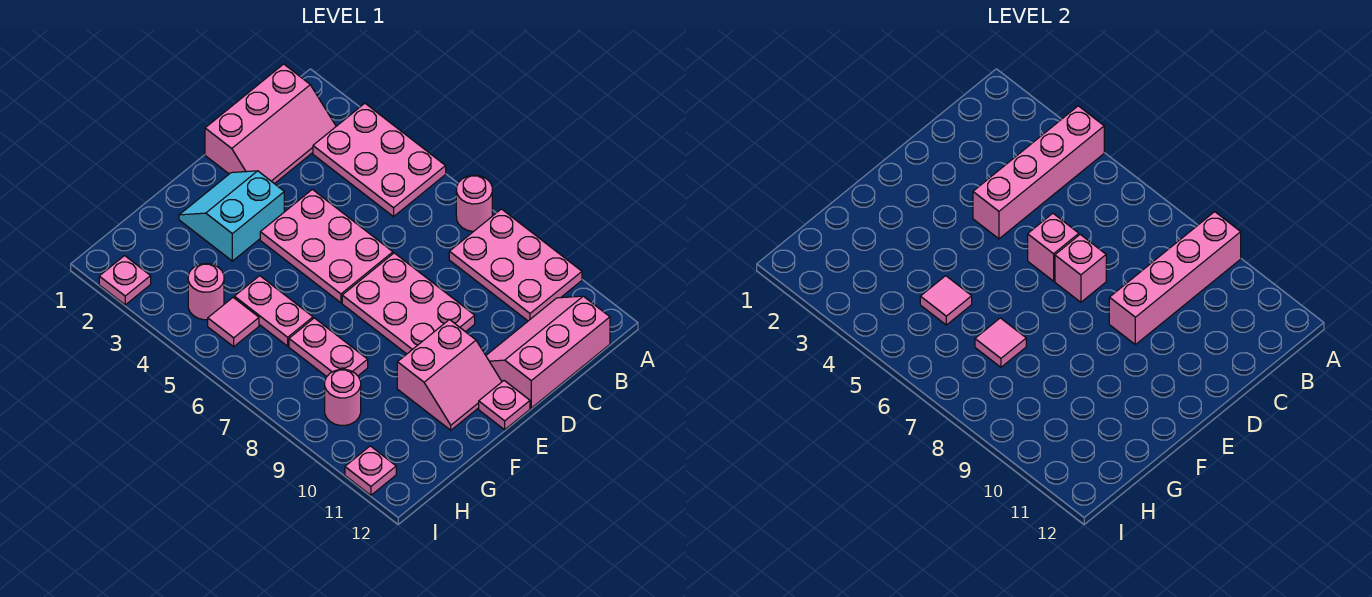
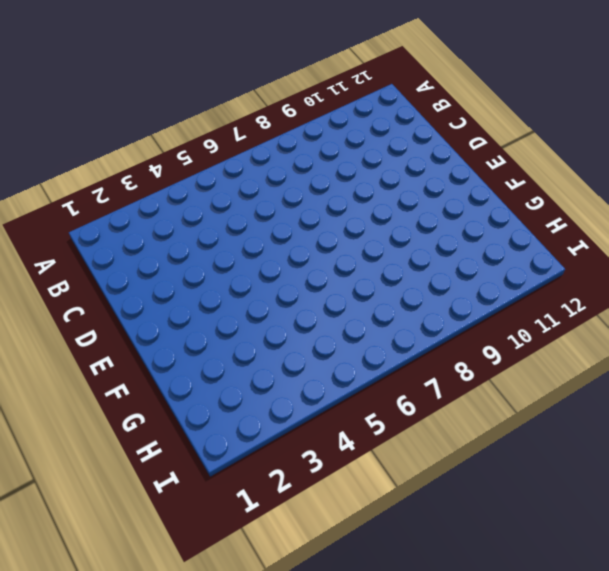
none -> pink 2x3 plate [313,103,446,217]
none -> pink 1x1 round brick [456,175,492,231]
none -> pink 2x3 plate [449,209,582,321]

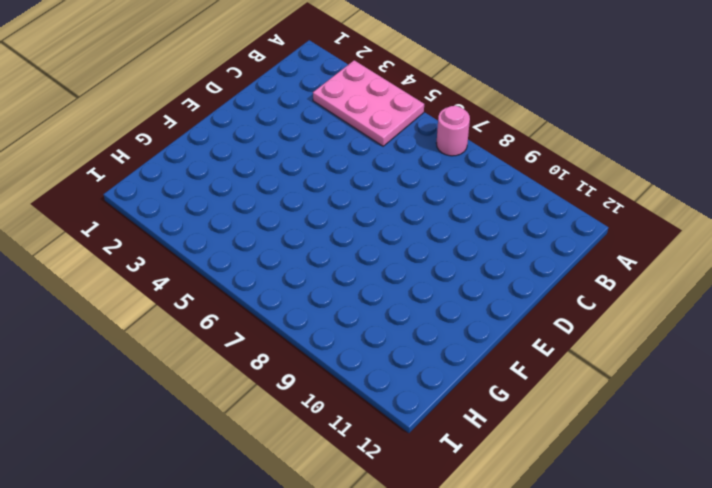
none -> pink 2x3 plate [449,209,582,321]
none -> pink 2x3 slope [205,64,336,184]
none -> pink 2x3 slope [486,296,610,408]

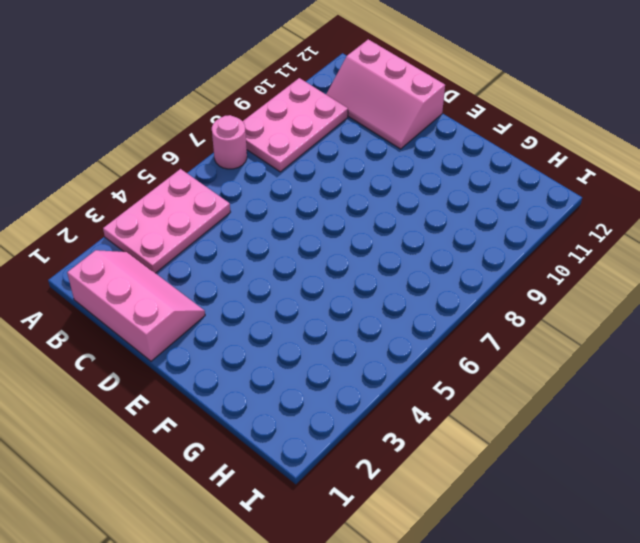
none -> pink 2x3 plate [260,189,393,303]
none -> pink 2x3 plate [342,253,475,354]
none -> cyan 2x2 slope [179,171,284,261]

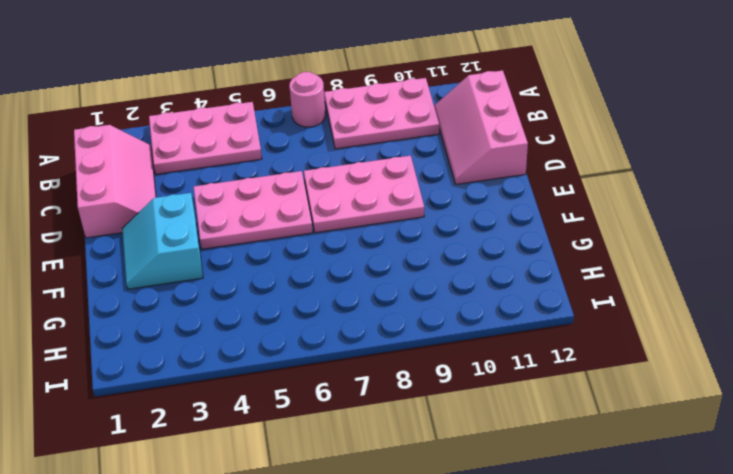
none -> pink 2x2 slope [397,319,502,430]
none -> pink 1x1 plate [479,381,530,430]
none -> pink 1x2 plate [234,276,313,346]

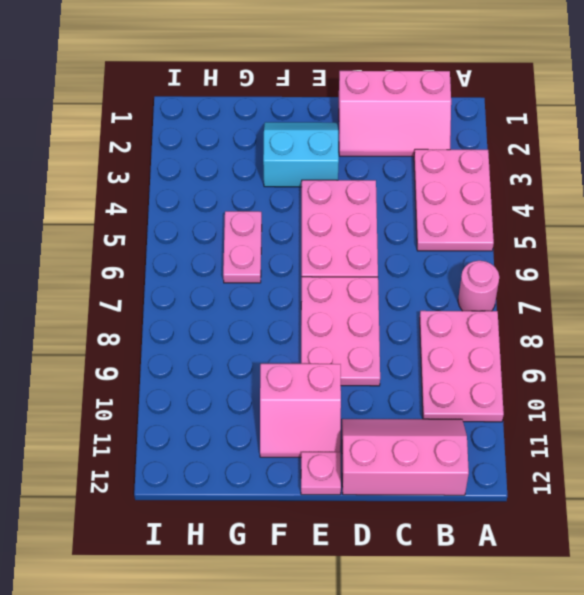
none -> pink 1x2 plate [289,318,368,377]
none -> pink 1x1 round brick [188,264,224,320]
none -> pink 1x1 tile [208,298,259,347]

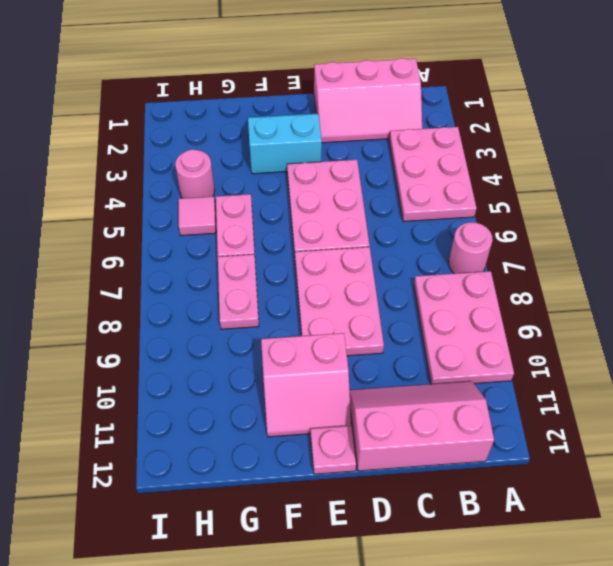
none -> pink 1x1 round brick [325,369,361,425]
none -> pink 1x1 plate [99,256,151,305]
none -> pink 1x1 plate [345,446,396,495]

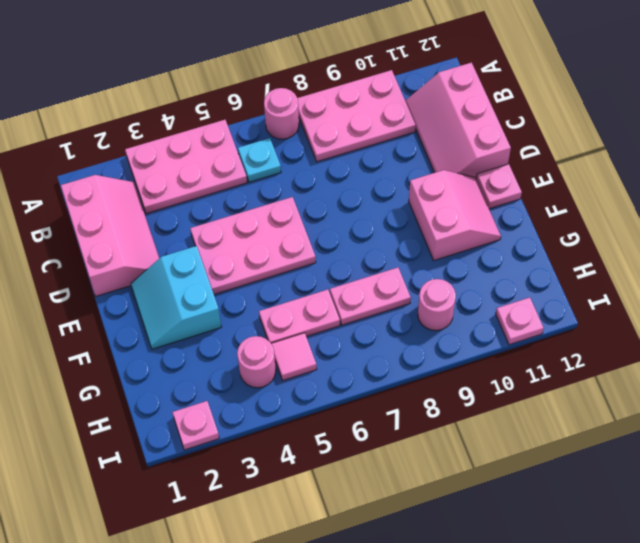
cyan 1x1 plate [238,138,281,182] -> none
none -> pink 2x3 plate [342,253,475,354]
none -> pink 1x4 brick [973,106,1104,239]
none -> pink 1x4 brick [1109,212,1241,345]

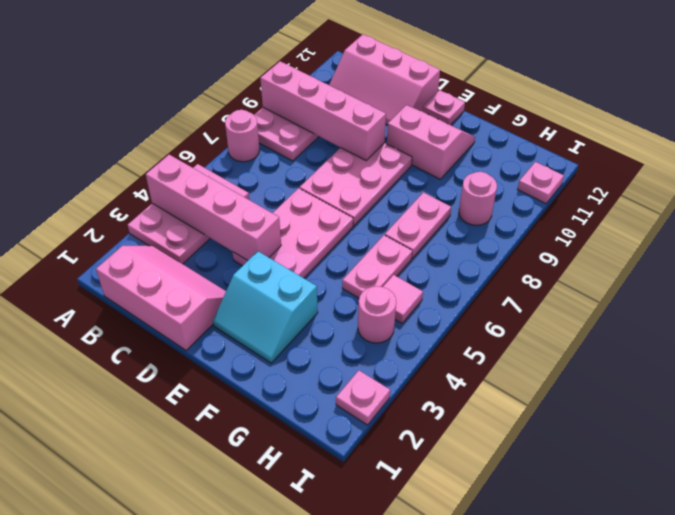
none -> pink 1x1 brick [1028,213,1079,281]
none -> pink 1x1 brick [1055,234,1106,302]
none -> pink 1x1 tile [920,276,972,325]

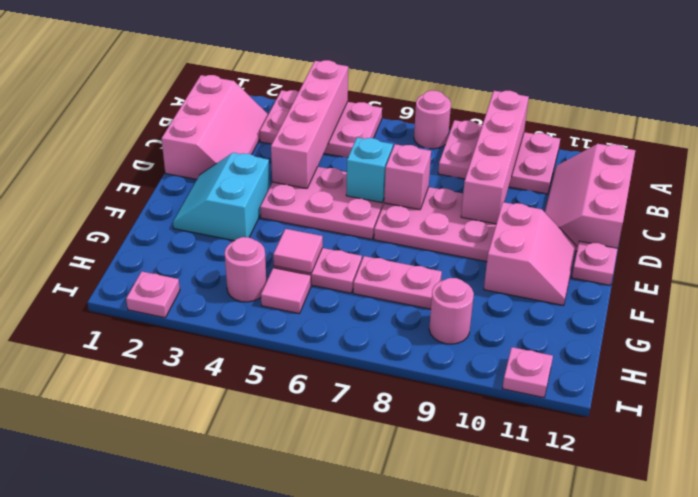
cyan 1x1 brick [346,138,393,203] -> pink 1x1 brick [1028,213,1079,281]
none -> pink 1x1 tile [975,318,1026,367]

